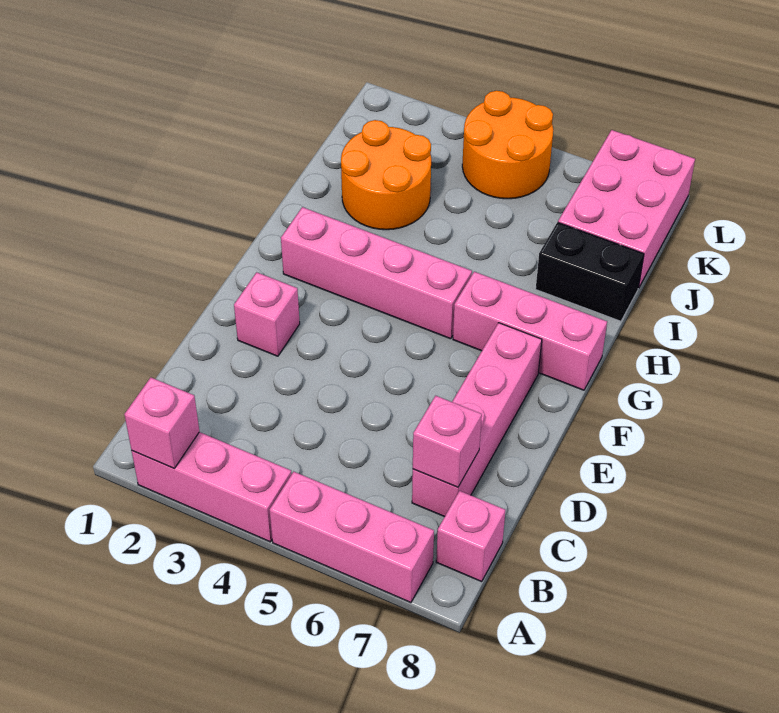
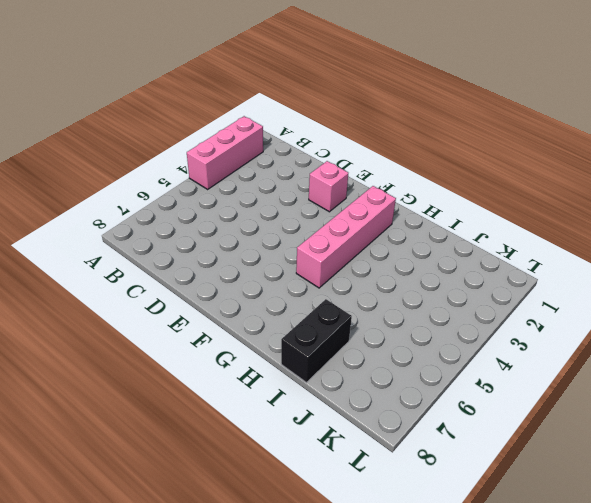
none -> pink 1x3 brick [270,472,434,603]
none -> pink 1x1 brick [436,491,505,582]
none -> pink 1x4 brick [412,323,542,517]

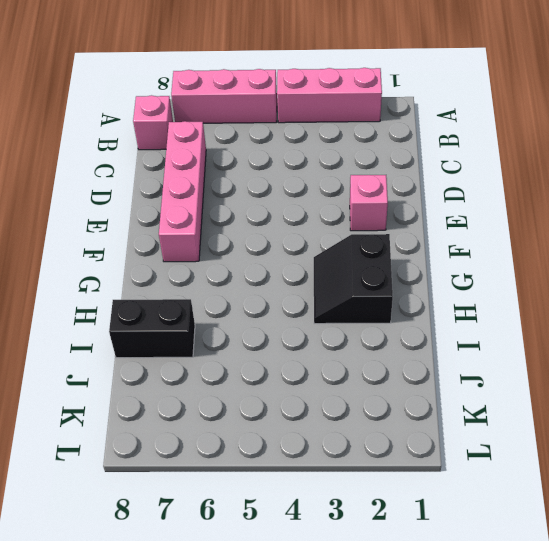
black 2x2 slope [314,234,393,324] -> pink 1x4 brick [281,207,472,339]
none -> pink 1x3 brick [453,272,607,390]
none -> orange 2x2 round brick [341,120,431,230]
none -> pink 2x3 brick [558,130,695,288]

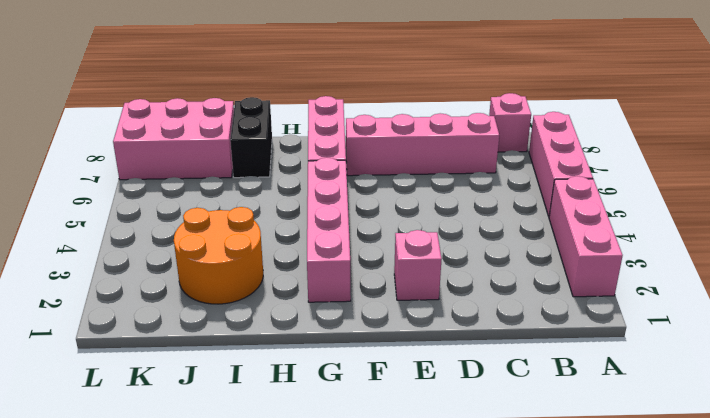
none -> orange 2x2 round brick [462,91,553,199]
none -> pink 1x1 brick [124,378,199,468]
none -> pink 1x1 brick [413,396,482,487]

